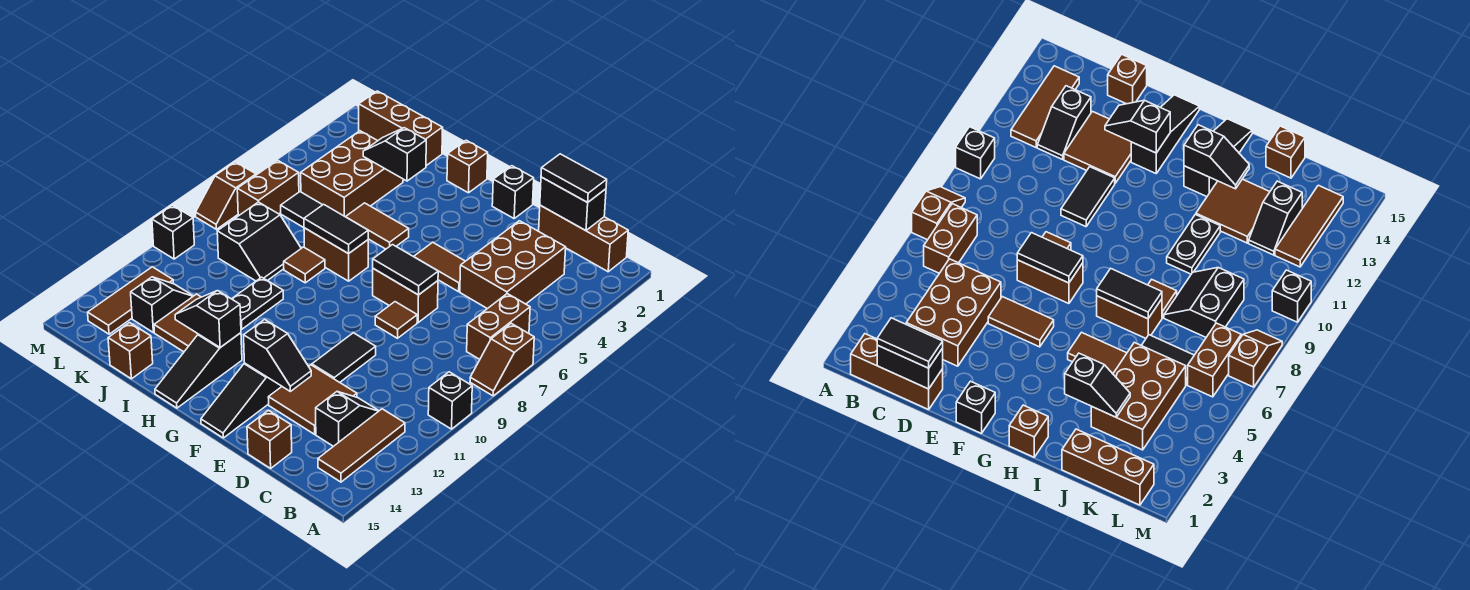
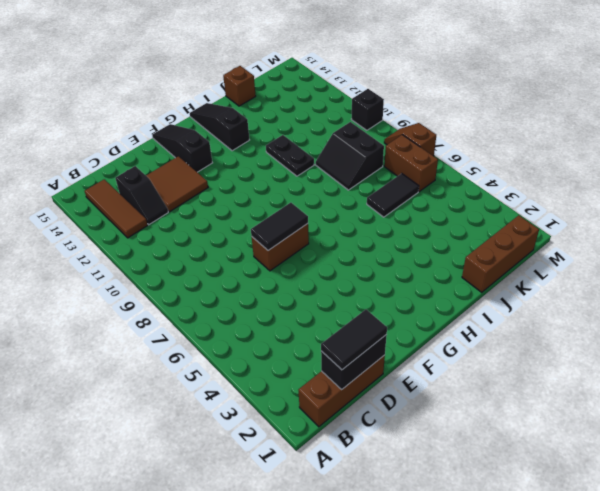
none -> brown 1x2 slope [470,323,534,396]
none -> black 1x1 brick [428,372,472,429]
none -> brown 1x2 brick [467,294,530,359]
none -> brown 2x3 brick [460,221,566,309]

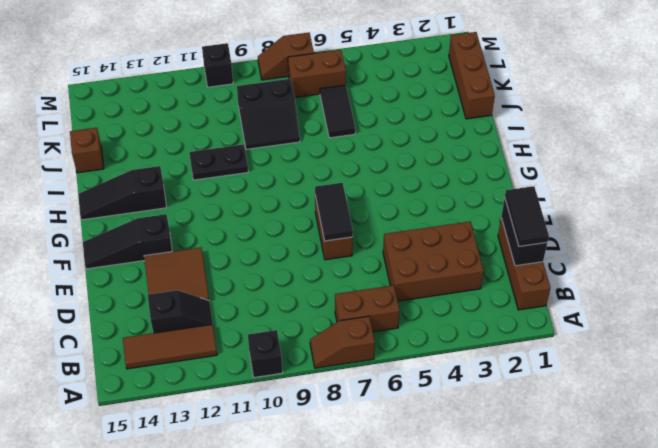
none -> brown 1x1 brick [247,410,292,468]
none -> brown 1x2 tile [414,242,465,292]
none -> brown 1x1 tile [375,302,417,338]
none -> black 1x2 tile [312,333,376,382]

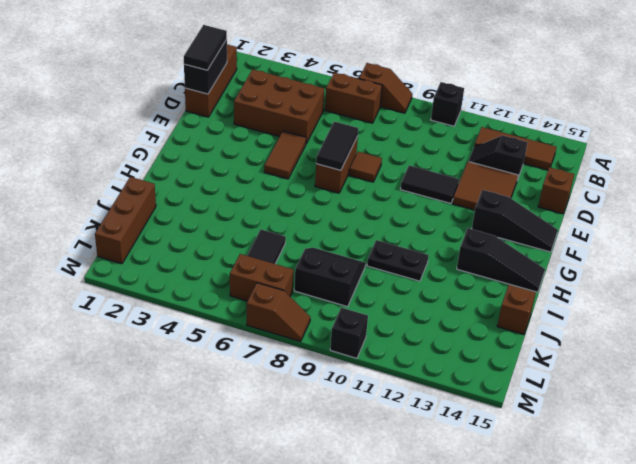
none -> black 1x1 brick [492,166,534,218]
none -> brown 1x1 brick [447,140,488,193]
none -> brown 1x2 tile [346,203,409,249]
none -> brown 1x2 brick [304,228,368,281]

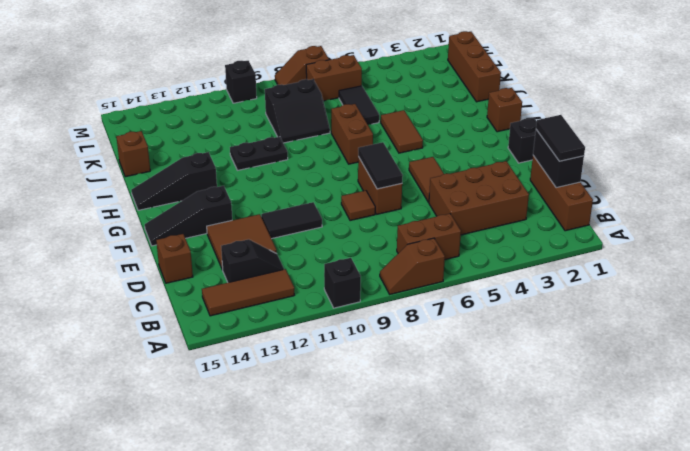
none -> brown 1x1 tile [284,247,325,283]
none -> brown 2x2 tile [154,294,201,352]
none -> brown 2x3 brick [301,131,403,217]
none -> black 1x2 slope [131,277,193,332]

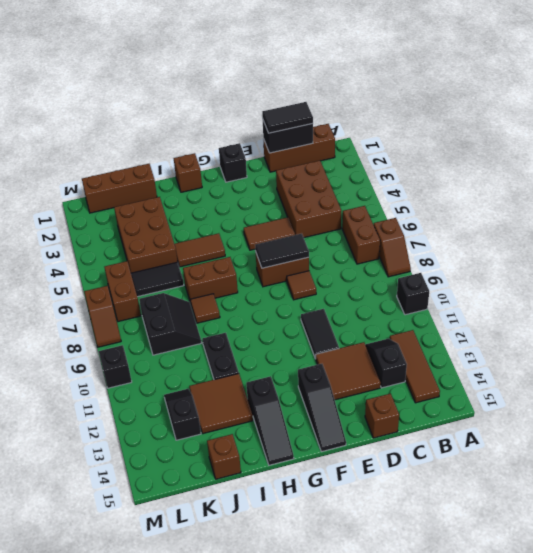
none -> brown 1x3 tile [88,267,173,334]
none -> black 1x2 slope [244,319,311,391]
none -> black 1x2 tile [304,204,368,254]
none -> black 1x2 slope [175,291,241,348]

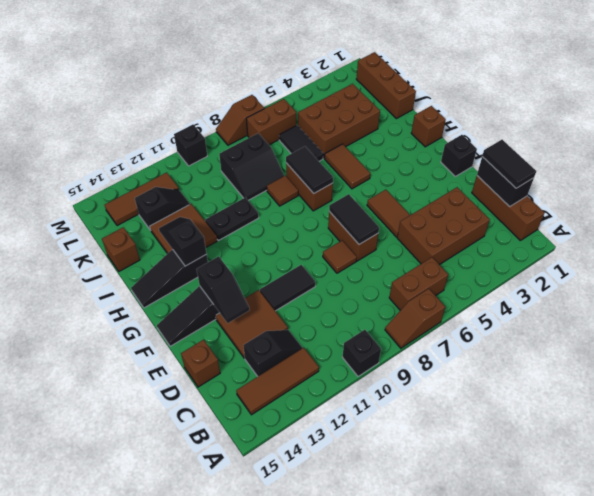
none -> black 1x2 slope [363,128,426,181]

